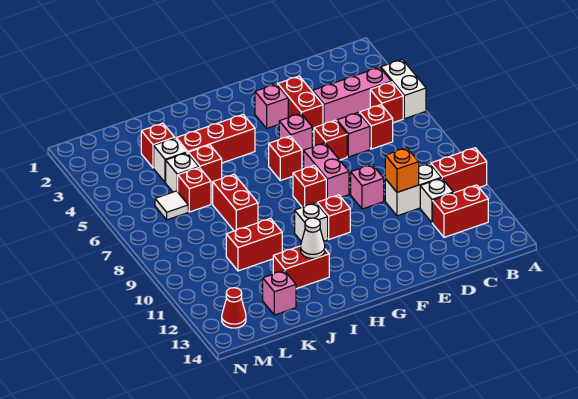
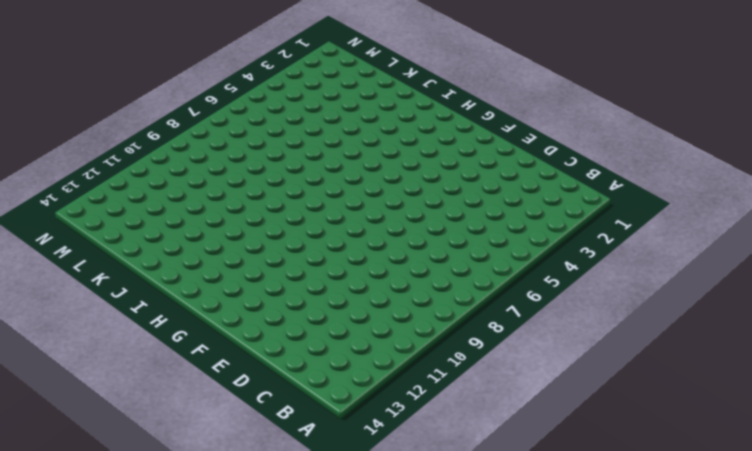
none -> white 1x2 brick [381,59,426,119]
none -> red 1x2 brick [431,148,487,193]
none -> pink 1x3 brick [313,67,391,124]
none -> red 1x1 brick [370,82,403,123]

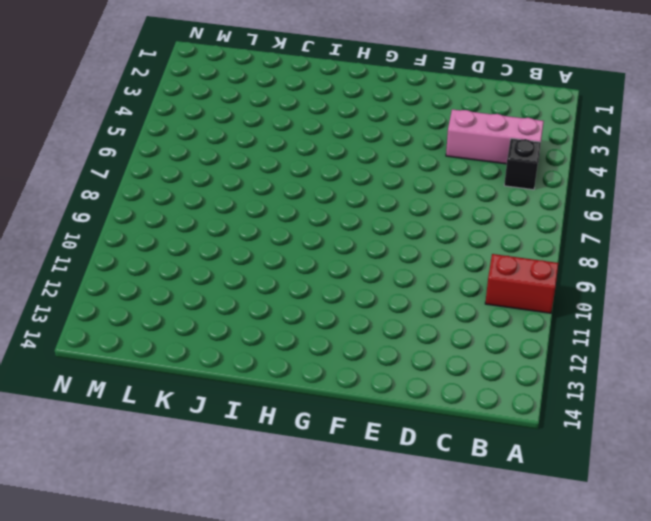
black 1x1 brick [504,138,541,190] -> red 1x1 brick [370,82,403,123]
none -> white 1x2 brick [381,59,426,119]
none -> red 1x2 brick [432,185,488,237]
none -> red 1x1 brick [360,105,393,149]
none -> white 1x2 brick [385,163,441,216]

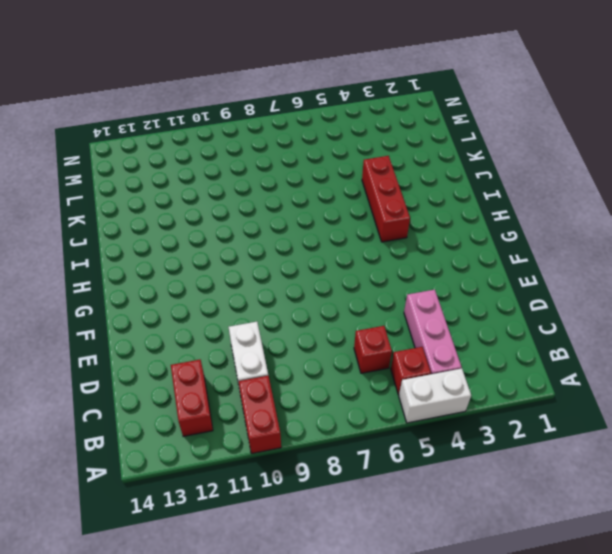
none -> white 1x1 brick [420,178,454,222]
none -> pink 1x1 brick [337,112,370,157]
none -> red 1x2 brick [278,76,323,132]
none -> red 1x1 brick [314,120,347,160]

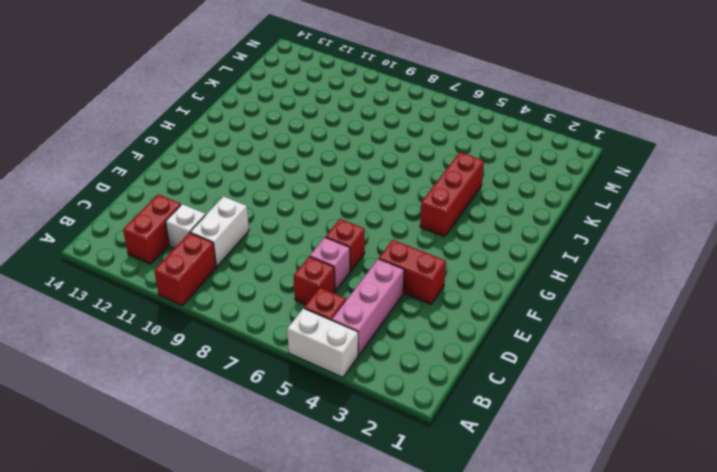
none -> pink 1x1 brick [351,165,384,209]
none -> pink 1x1 brick [255,84,288,128]
none -> pink 1x1 brick [279,113,312,154]
none -> pink 1x2 brick [304,143,349,199]

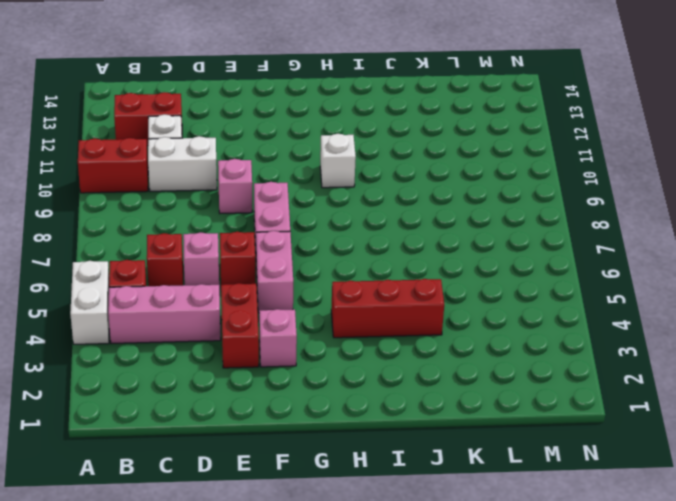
pink 1x2 brick [256,231,293,313] -> pink 1x1 brick [279,113,312,154]
none -> red 1x1 brick [269,136,302,181]
none -> red 1x1 brick [293,165,326,207]
none -> red 1x1 brick [317,195,350,239]
none -> red 1x2 brick [273,246,329,289]

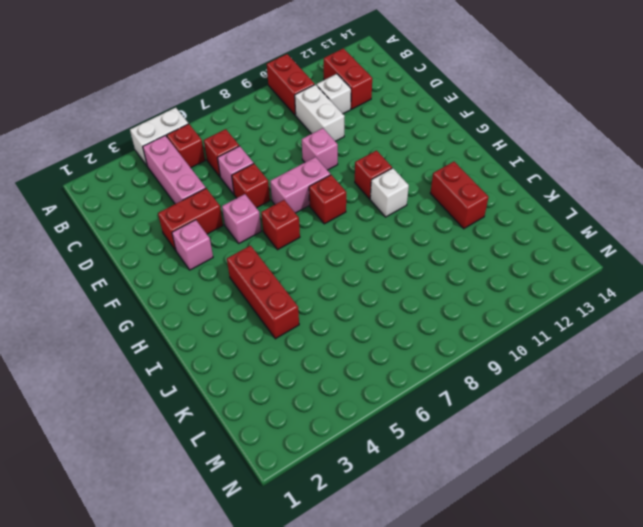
none -> red 1x1 brick [188,145,222,186]
none -> red 1x2 brick [213,174,258,231]
none -> red 1x2 brick [226,219,282,271]
none -> red 1x1 brick [141,123,175,168]

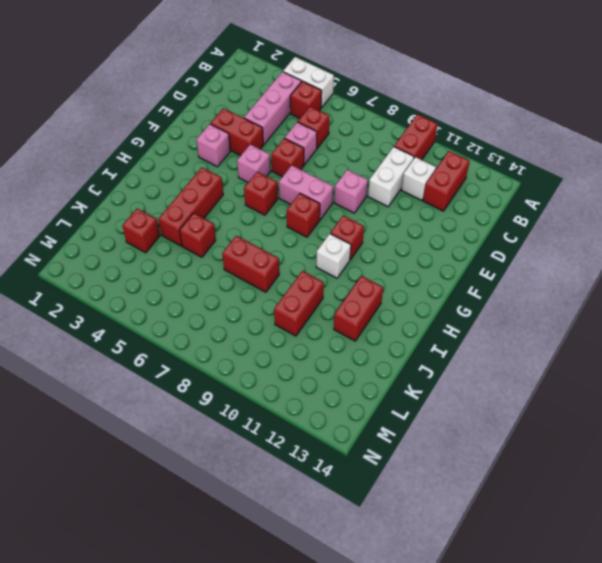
none -> white 1x1 brick [154,138,187,183]
none -> white 1x1 brick [166,153,199,192]
none -> red 1x1 brick [178,168,211,212]
none -> pink 1x1 brick [263,271,296,315]

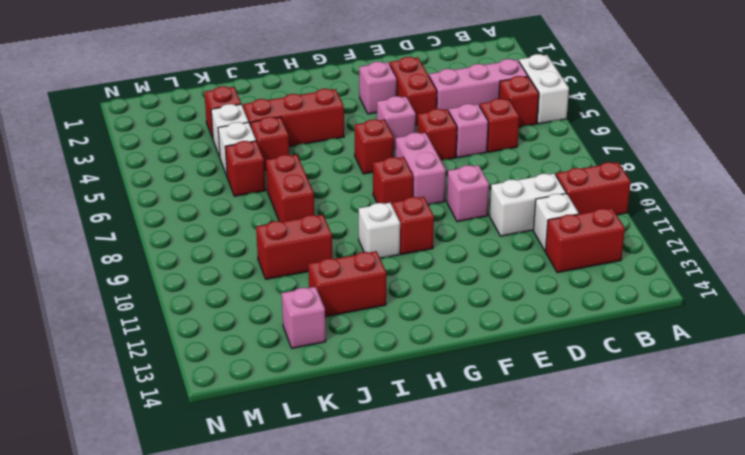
none -> white 1x1 tile [155,191,188,220]
none -> red 1x1 cone [222,288,246,328]
none -> orange 1x1 brick [385,148,419,192]
none -> white 1x1 cone [301,218,325,258]

